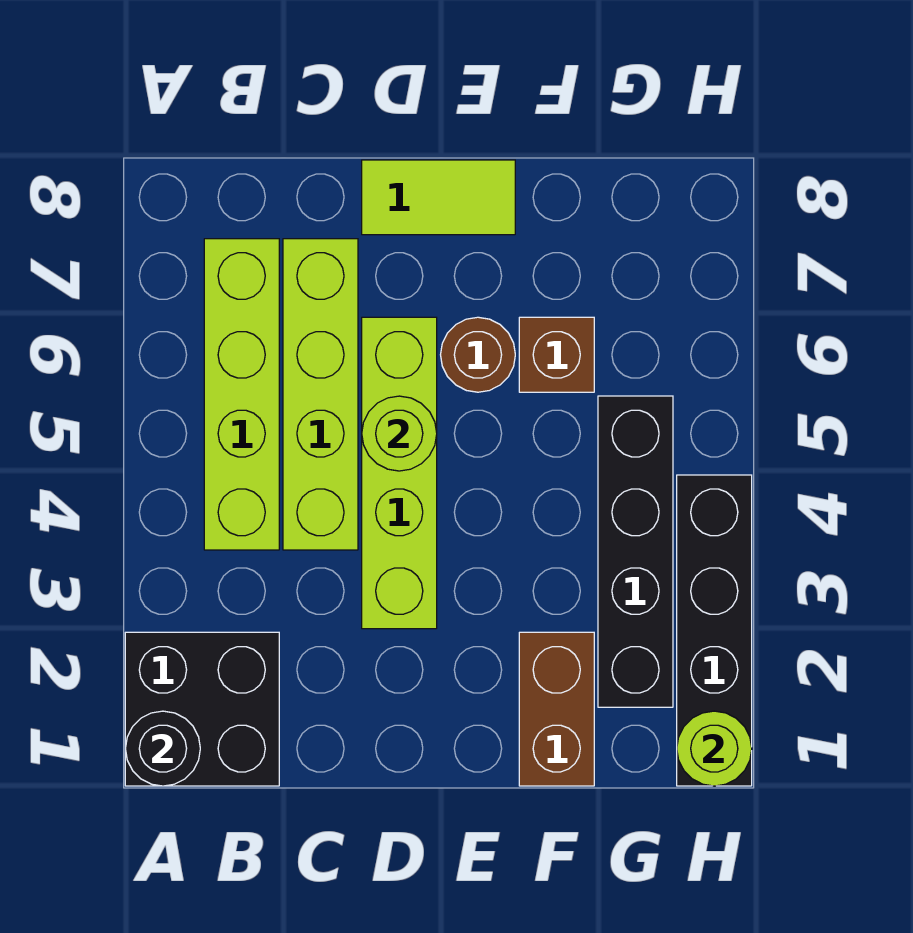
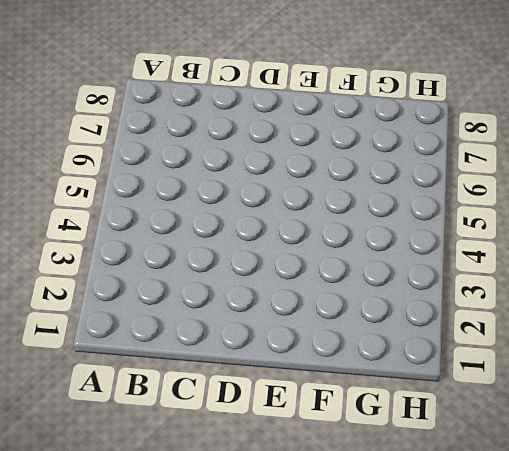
none -> black 2x2 brick [125,632,279,786]
none -> lime 1x4 brick [204,239,279,550]
none -> lime 1x4 brick [283,239,358,550]

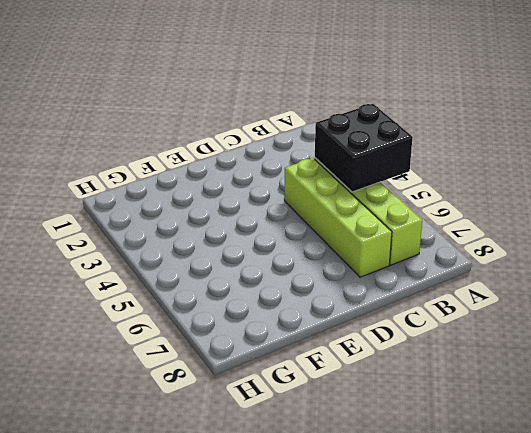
black 2x2 brick [315,104,413,192] -> black 2x2 brick moved to [125,632,279,786]
none -> lime 1x4 brick [362,317,437,629]
none -> lime 1x2 tile [362,160,515,235]
none -> brown 1x1 round brick [441,317,515,392]

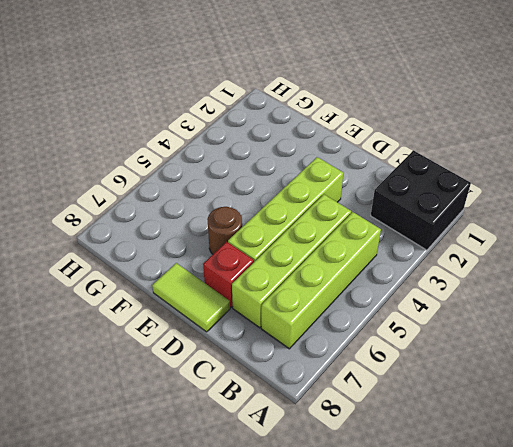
red 1x1 brick [203,242,254,307] -> none
none -> brown 1x2 brick [519,632,594,786]
none -> brown 1x1 brick [519,317,594,392]
none -> black 1x4 brick [598,396,673,707]

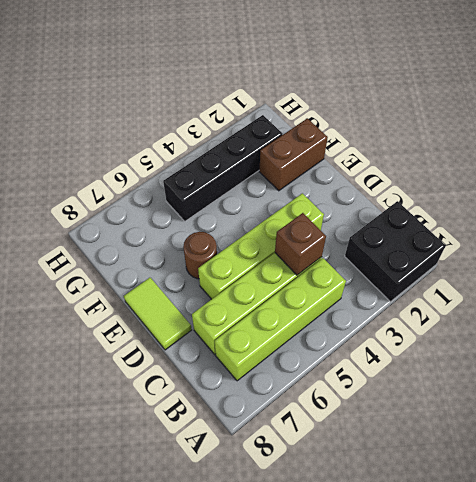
brown 1x1 brick [275,213,326,275] -> brown 1x1 brick moved to [519,317,594,392]
none -> black 1x4 brick [677,475,752,786]
none -> black 1x1 round brick [125,711,200,786]
none -> lime 1x1 round brick [362,396,437,471]

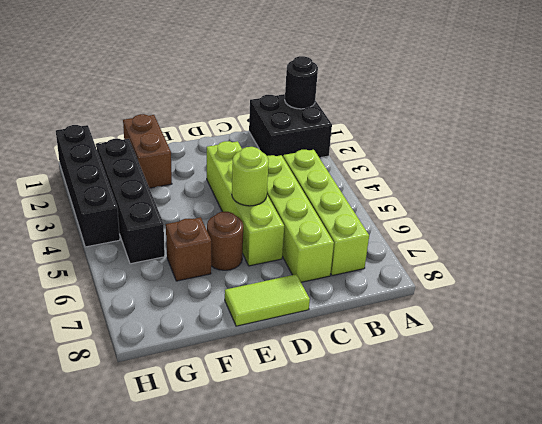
none -> lime 1x1 round brick [677,711,752,786]

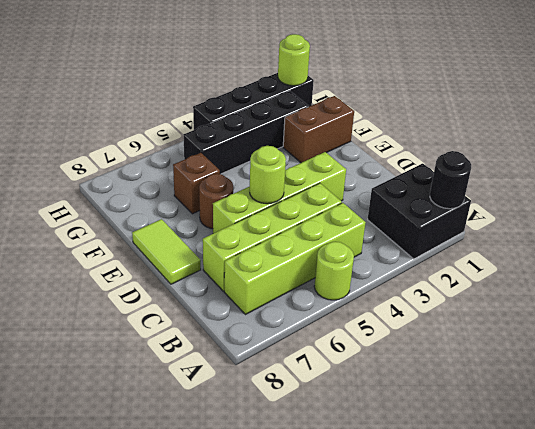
lime 1x1 round brick [314,242,354,300] -> none

